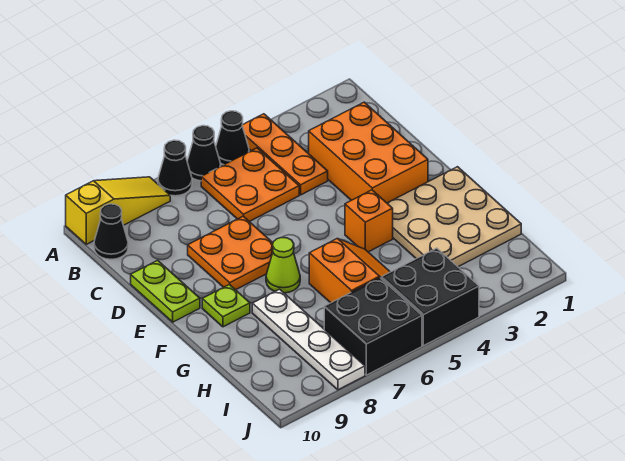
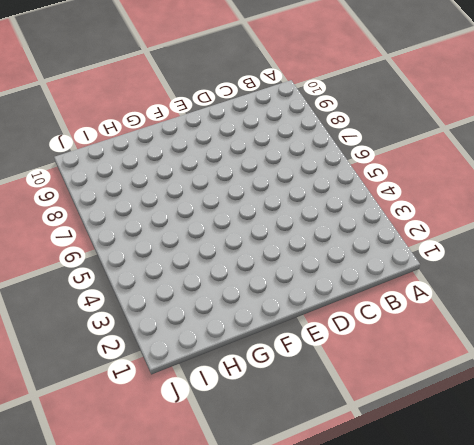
none -> orange 1x3 plate [242,114,328,195]
none -> black 1x1 cone [216,111,249,165]
none -> black 1x1 cone [187,126,221,181]

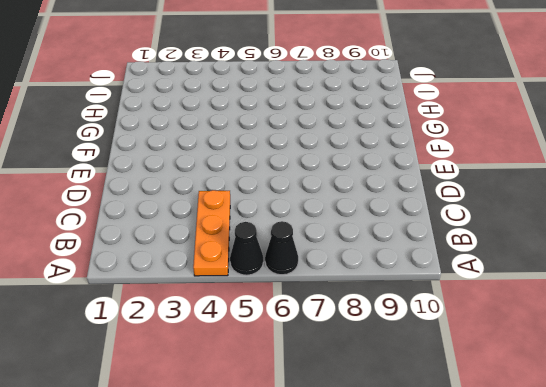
none -> black 1x1 cone [158,140,192,196]
none -> yellow 1x3 slope [66,177,170,244]
none -> orange 2x2 plate [201,148,299,222]

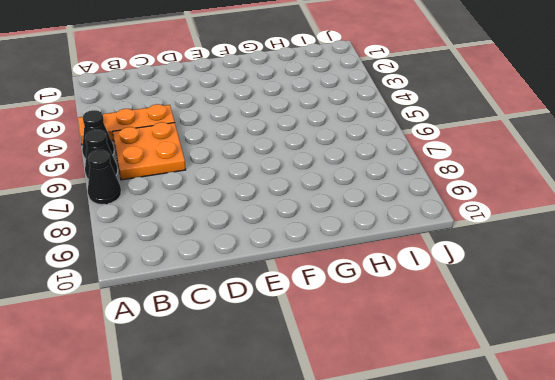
none -> yellow 1x3 slope [66,177,170,244]
none -> black 1x1 cone [94,204,128,259]
none -> orange 2x3 brick [309,102,428,203]

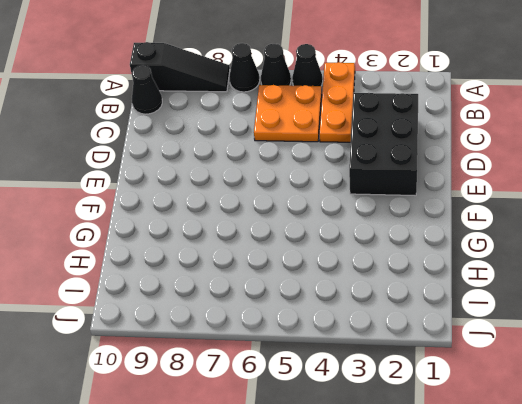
black 1x3 slope [130,42,230,92] -> yellow 1x3 slope [66,177,170,244]
black 2x3 brick [349,93,418,196] -> orange 2x3 brick [309,102,428,203]
none -> orange 2x2 plate [188,216,273,290]
none -> lime 1x2 plate [131,260,200,322]
none -> tan 3x3 plate [387,167,521,267]

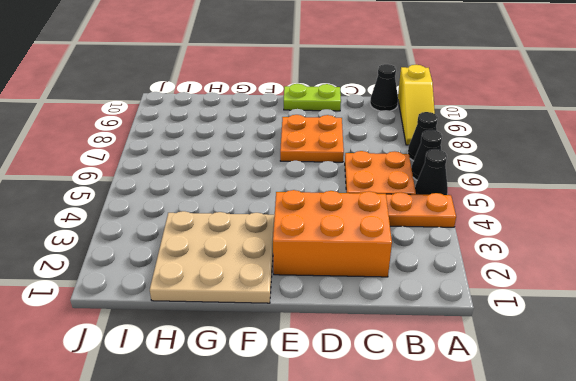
none -> orange 1x1 brick [345,190,393,252]
none -> lime 1x1 cone [266,238,300,293]
none -> lime 1x1 plate [202,284,250,327]

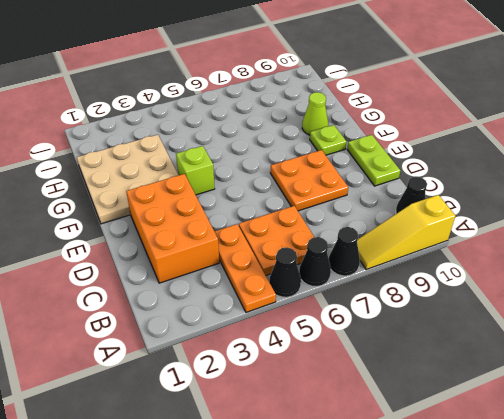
lime 1x1 brick [176,146,215,195] -> orange 1x1 brick [345,190,393,252]
lime 1x1 cone [302,92,328,135] -> lime 1x1 cone moved to [266,238,300,293]
none -> orange 2x2 slope [309,239,390,303]
none -> white 1x4 plate [252,289,365,390]
none -> black 2x2 brick [381,248,479,346]

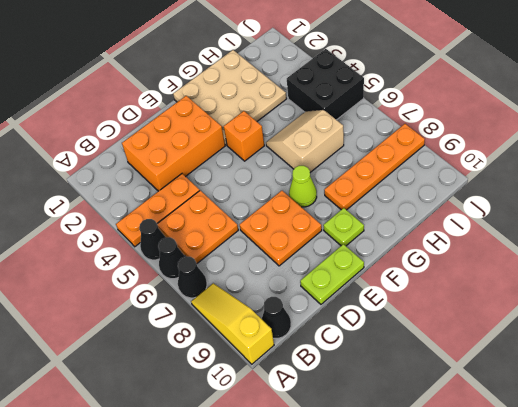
tan 2x2 slope [266,110,344,172] -> orange 2x2 slope [309,239,390,303]
orange 1x4 plate [324,124,425,210] -> white 1x4 plate [252,289,365,390]
none -> black 2x2 brick [324,278,422,375]

